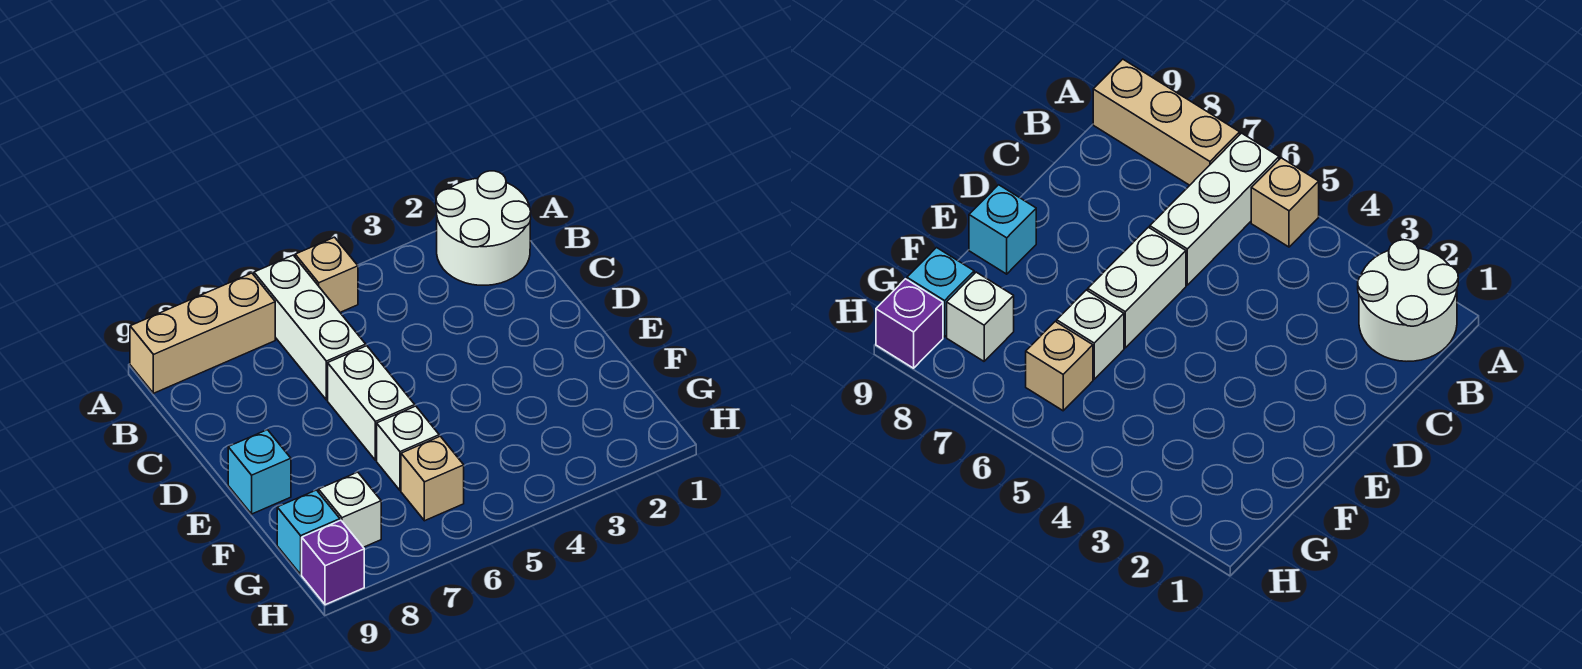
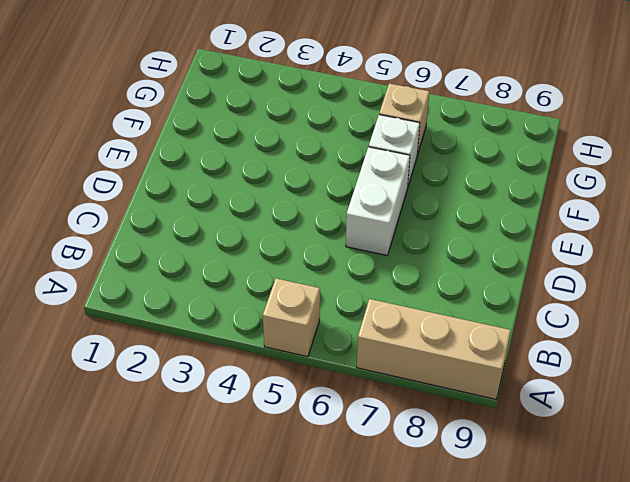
none -> white 2x2 round brick [436,171,531,285]
none -> white 1x3 brick [254,255,366,400]

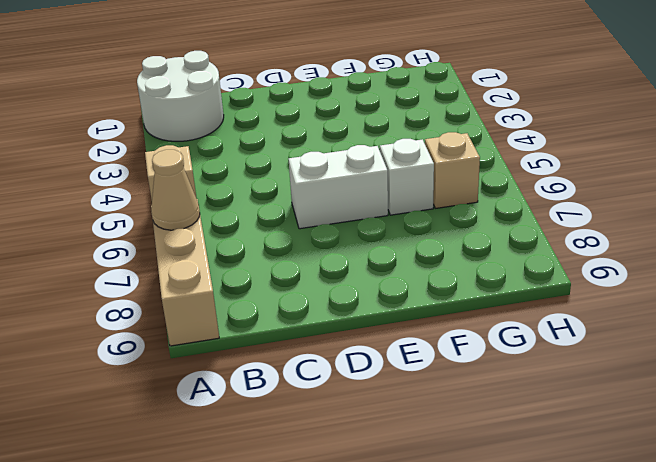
tan 1x1 cone [151,150,200,230] -> none
none -> white 1x3 brick [254,255,366,400]
none -> cyan 1x1 brick [228,430,291,514]

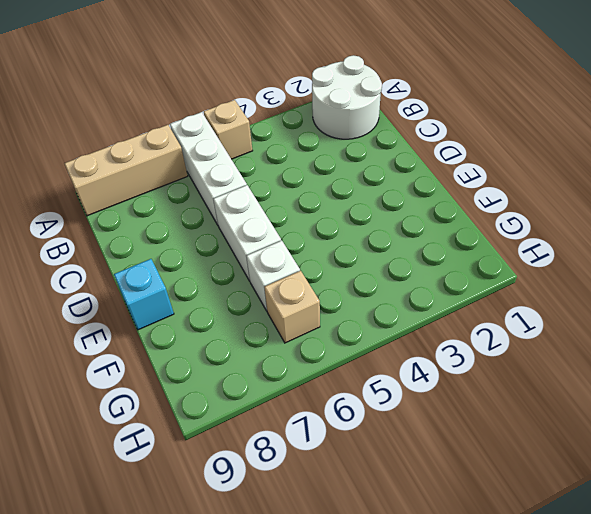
none -> white 1x1 brick [319,472,381,547]
none -> cyan 1x1 brick [277,490,340,574]

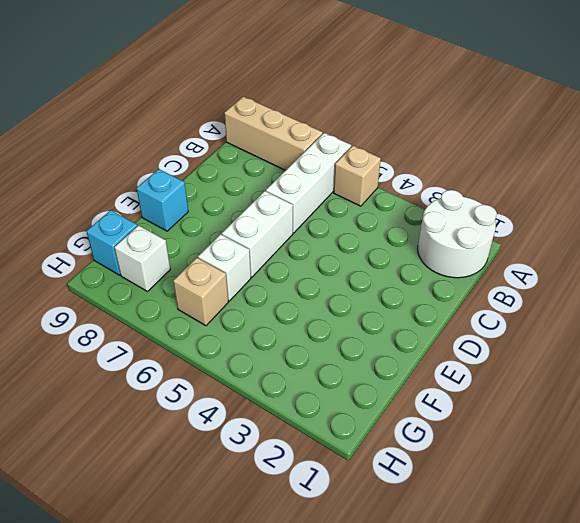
none -> purple 1x1 brick [302,520,364,605]

